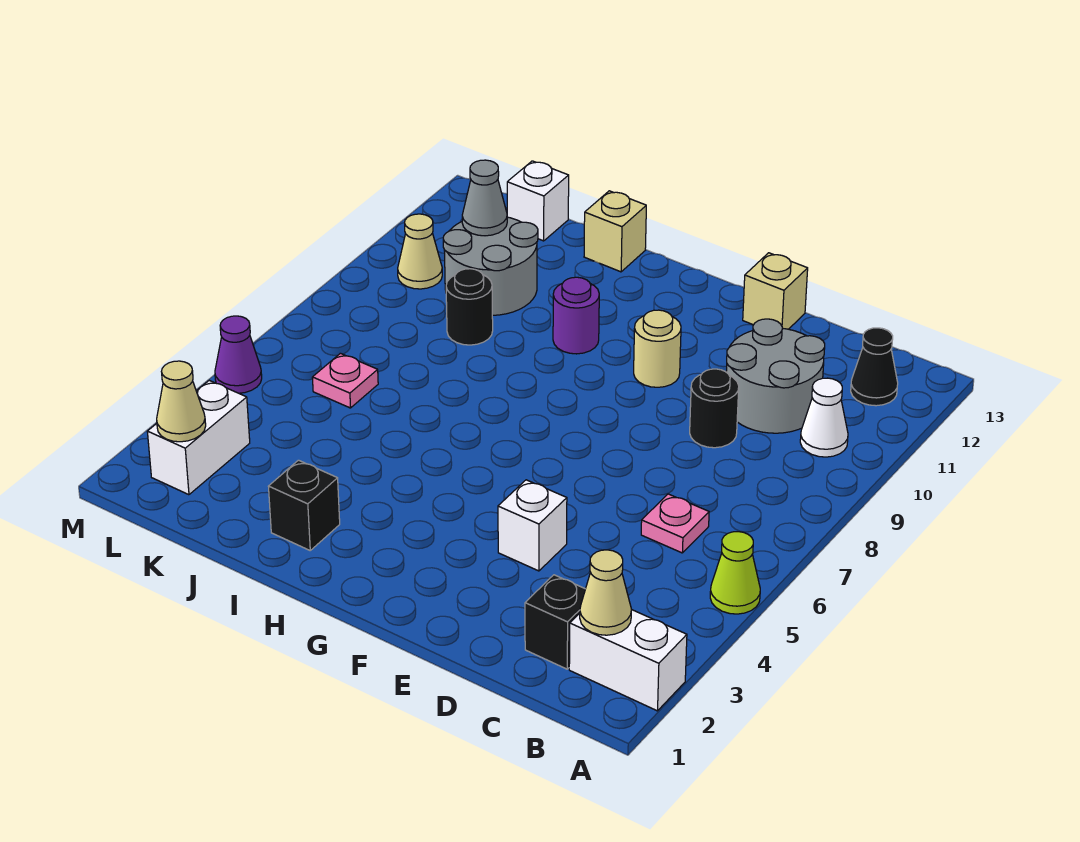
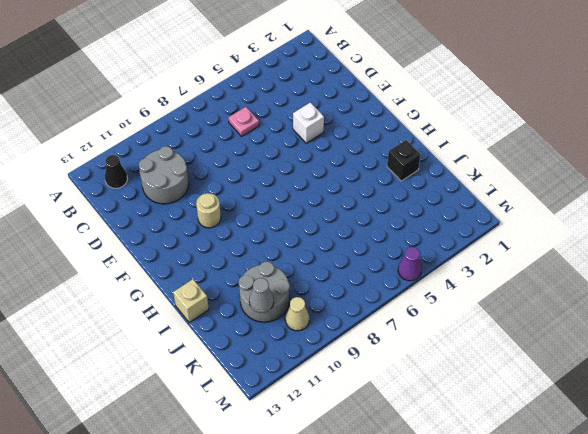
none -> white 1x2 brick [569,609,687,711]
none -> lime 1x1 cone [710,532,760,614]
none -> white 1x1 cone [800,378,848,457]

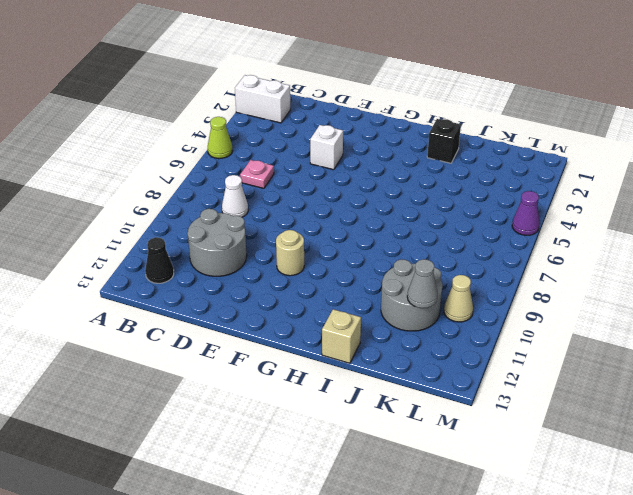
white 1x1 cone [222,175,248,217] -> white 1x1 cone moved to [800,378,848,457]
none -> black 1x1 brick [525,575,585,669]
none -> black 1x1 round brick [690,369,739,448]
none -> tan 1x1 brick [743,253,808,329]

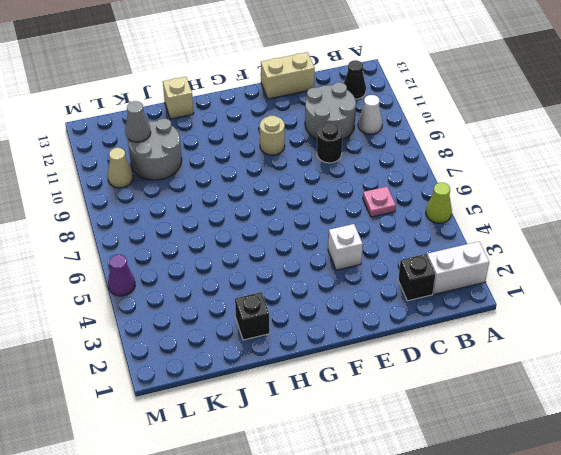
tan 1x2 brick [261,52,315,99] -> tan 1x1 brick [743,253,808,329]
none -> purple 1x1 round brick [553,277,599,354]
none -> black 1x1 round brick [446,269,493,345]
none -> pink 1x1 plate [312,353,378,408]

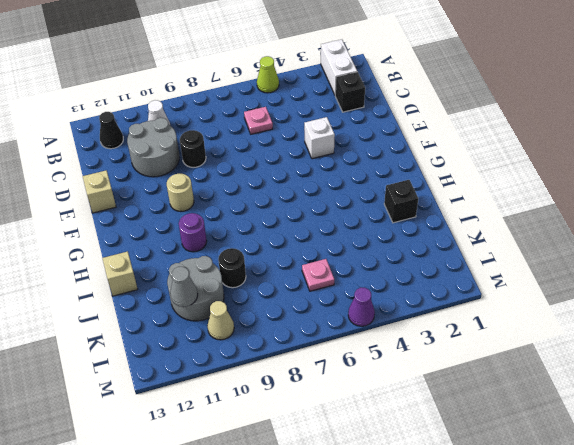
none -> white 1x1 brick [507,161,569,241]
none -> white 1x2 brick [147,380,250,495]
none -> tan 1x1 cone [580,550,631,635]

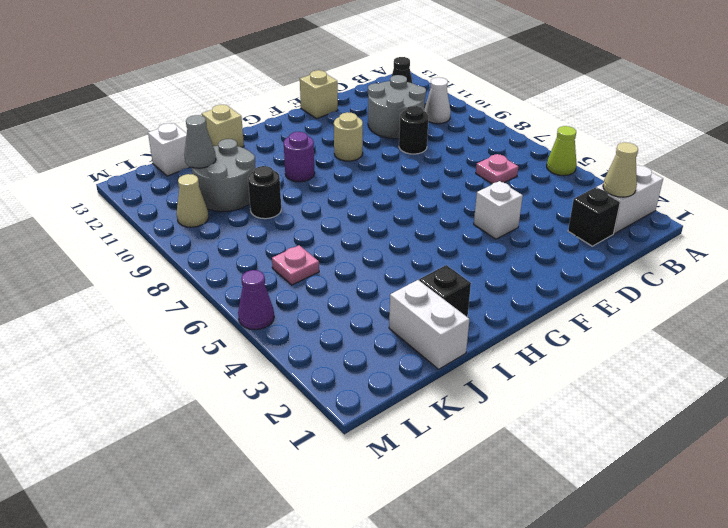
white 1x2 brick [389,280,469,369] -> white 1x2 brick moved to [147,380,250,495]
none -> tan 1x1 cone [157,361,206,442]

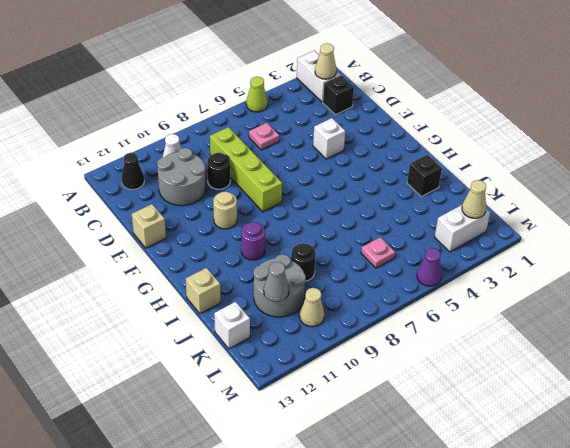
lime 1x4 brick [210,127,282,212] -> none

